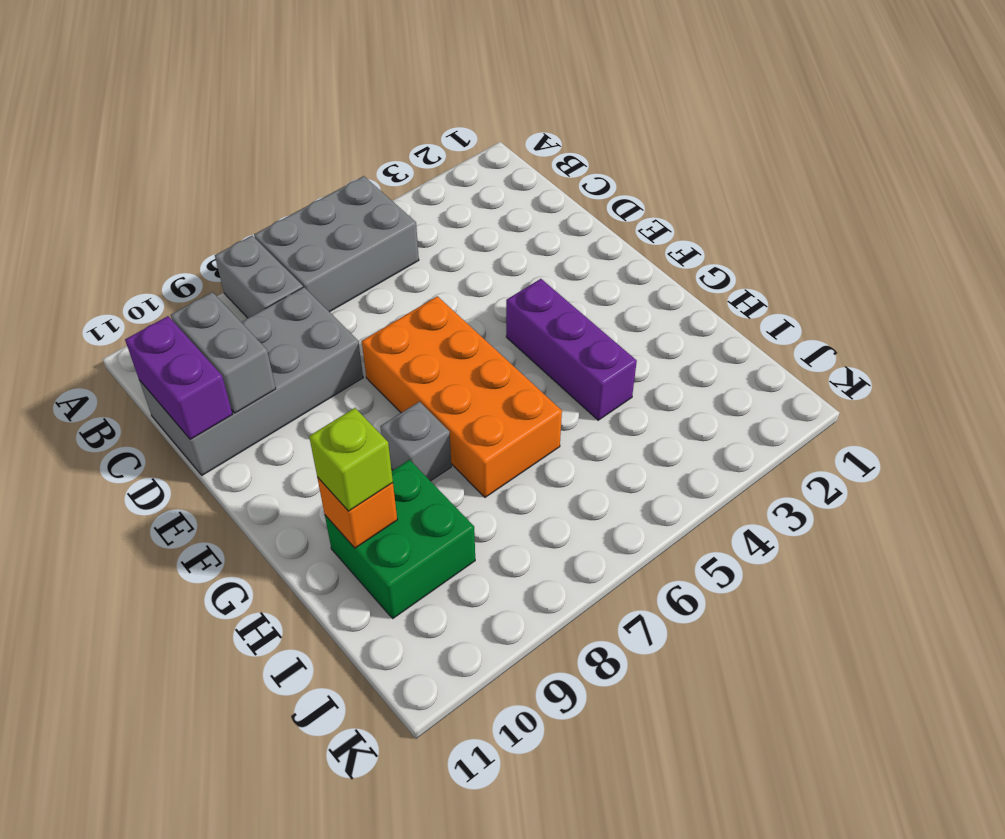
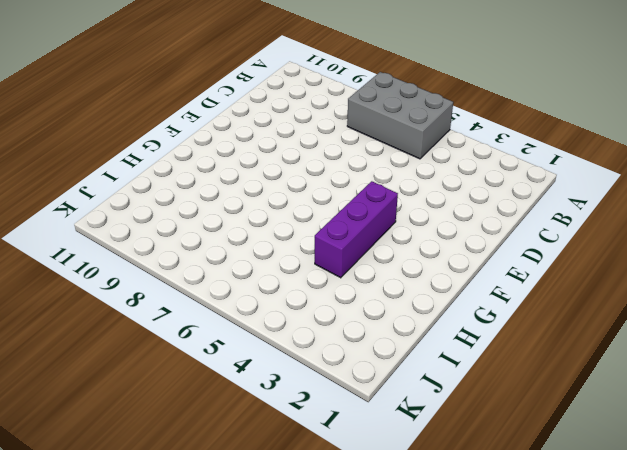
none -> grey 1x2 brick [215,236,303,318]
none -> grey 2x4 brick [139,287,363,475]

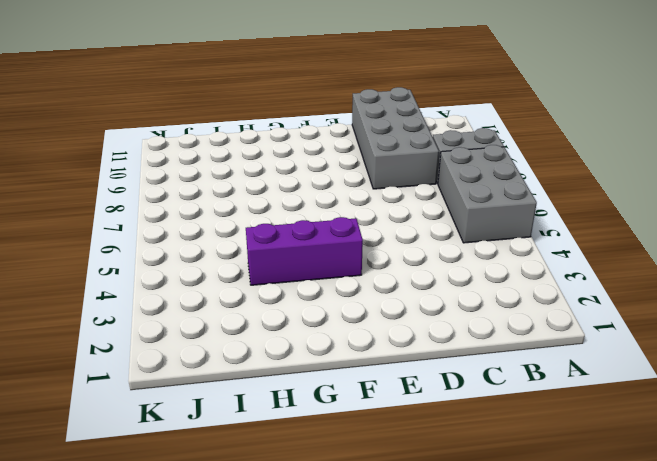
none -> orange 2x4 brick [362,296,562,497]
none -> grey 1x1 brick [380,402,451,481]

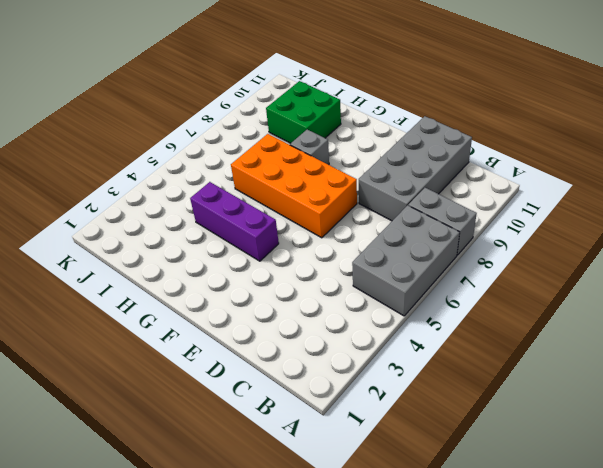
none -> grey 1x2 brick [171,292,276,413]
none -> purple 1x2 brick [125,316,233,439]

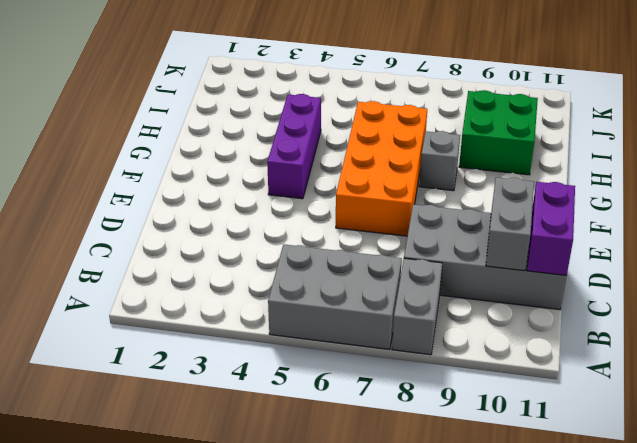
none -> orange 1x1 brick [317,477,397,548]
none -> lime 1x1 brick [309,408,393,511]

